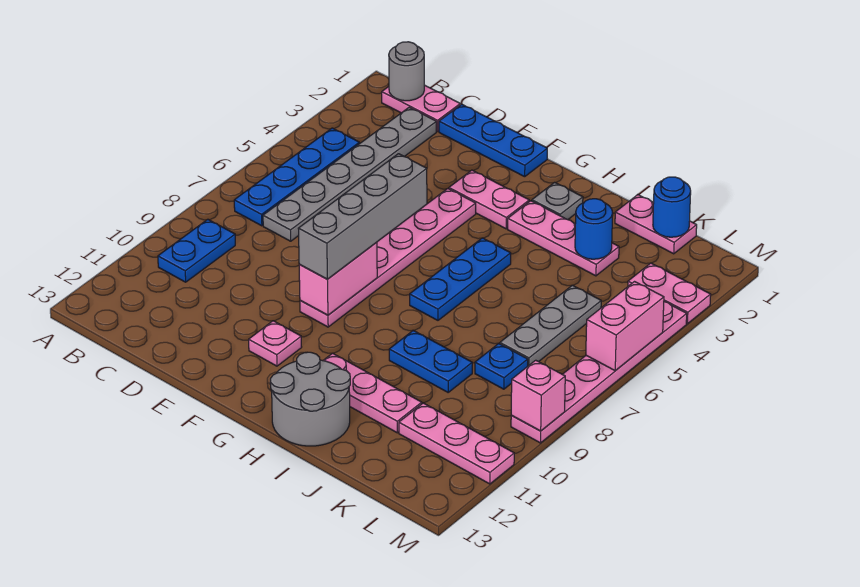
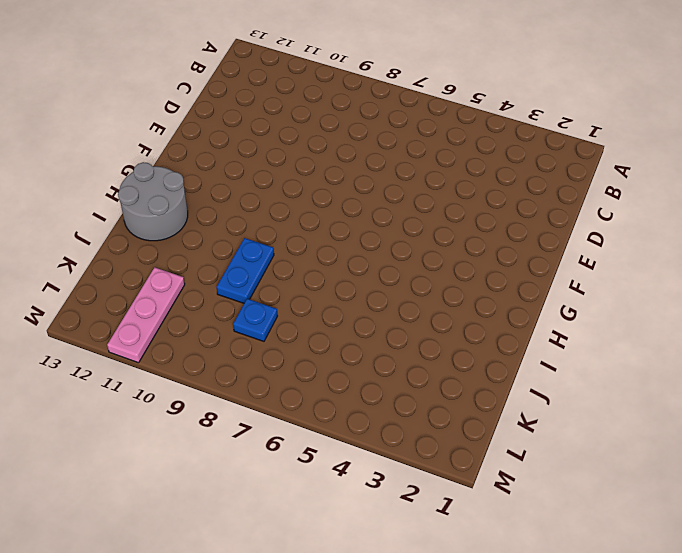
none -> pink 1x2 plate [382,85,460,132]
none -> blue 1x4 plate [234,128,359,226]
none -> blue 1x2 plate [158,219,235,282]

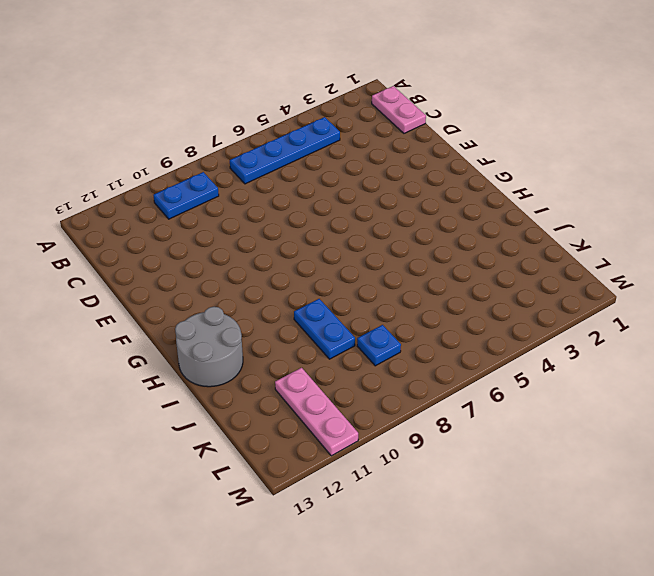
none -> grey 1x6 plate [263,107,436,241]
none -> blue 1x3 plate [439,104,547,177]
none -> pink 1x2 plate [449,170,529,229]

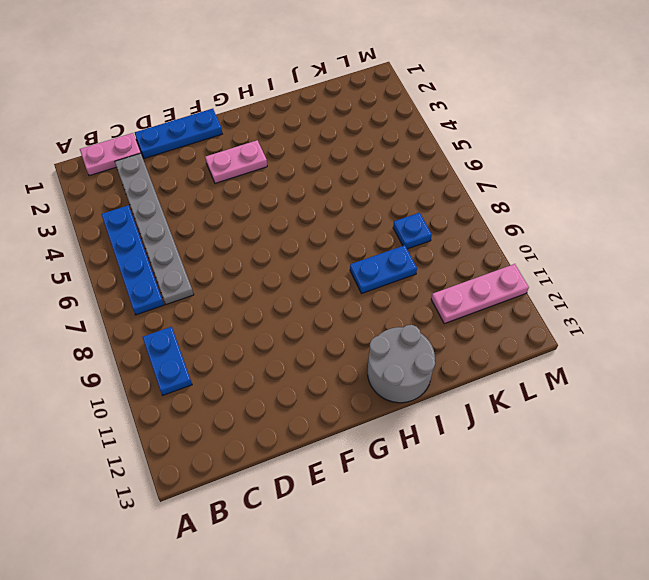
none -> pink 1x6 plate [300,189,476,327]
none -> pink 1x1 plate [249,321,302,366]
none -> grey 1x1 plate [532,182,583,220]

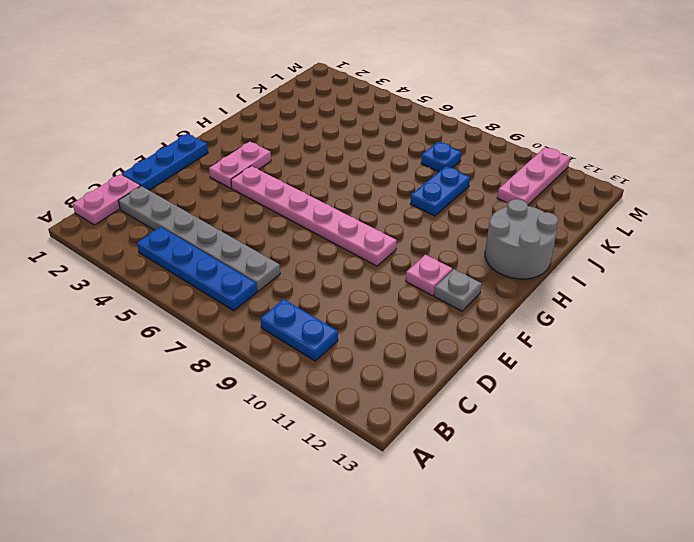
grey 1x1 plate [434,269,482,311] -> grey 1x1 plate moved to [532,182,583,220]
none -> pink 1x3 plate [508,201,619,276]
none -> blue 1x3 plate [410,238,511,320]
none -> pink 1x3 plate [323,353,422,433]

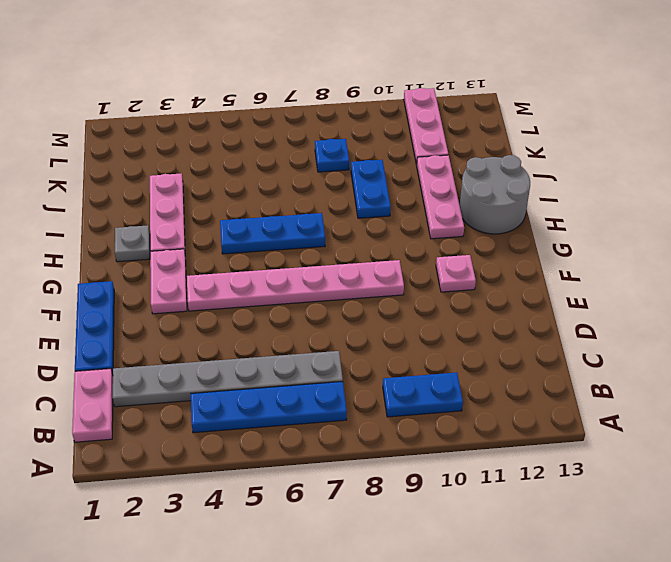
none -> pink 1x2 plate [615,195,697,254]
none -> grey 1x3 plate [500,285,601,366]
none -> pink 1x2 plate [628,263,711,324]

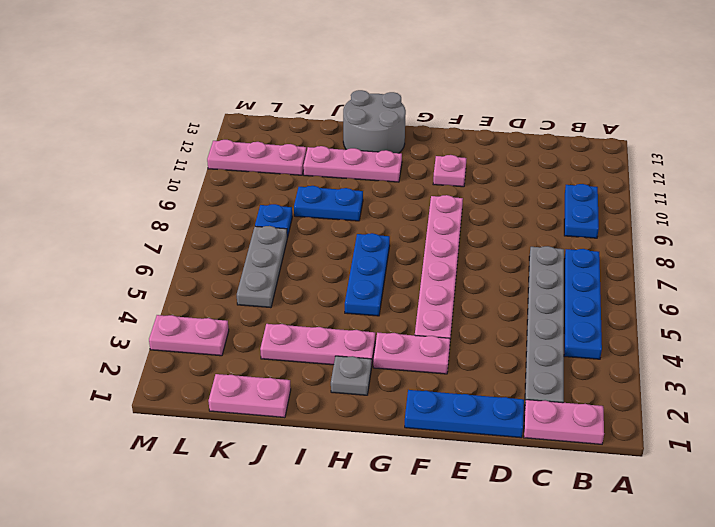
none -> pink 1x6 plate [511,302,687,443]
none -> grey 1x1 round brick [389,42,424,101]
none -> pink 1x2 brick [299,242,377,315]

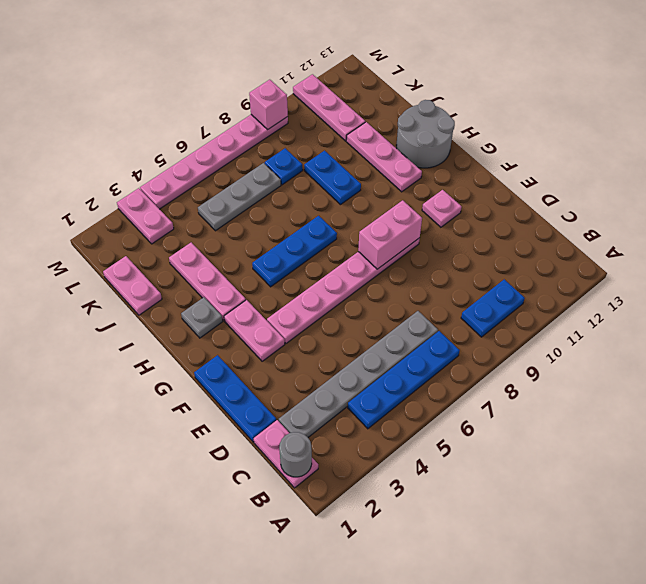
none -> blue 1x1 round brick [575,199,613,259]
none -> blue 1x1 round brick [653,177,691,237]
none -> pink 1x2 brick [586,282,664,371]

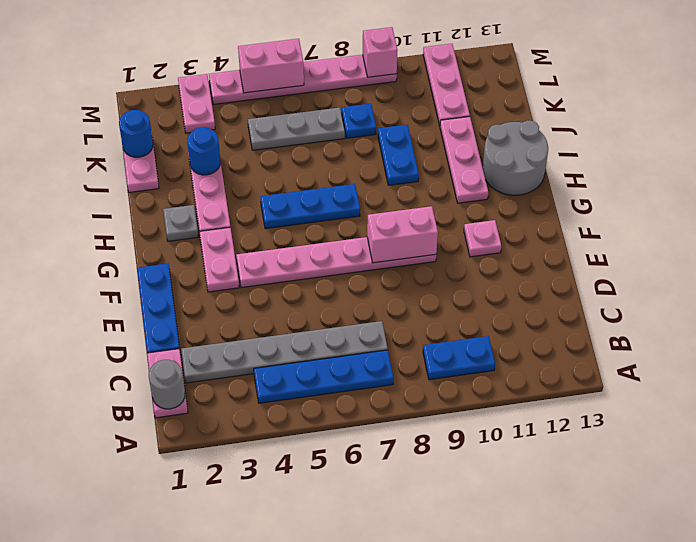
none -> grey 1x4 brick [298,154,427,279]

